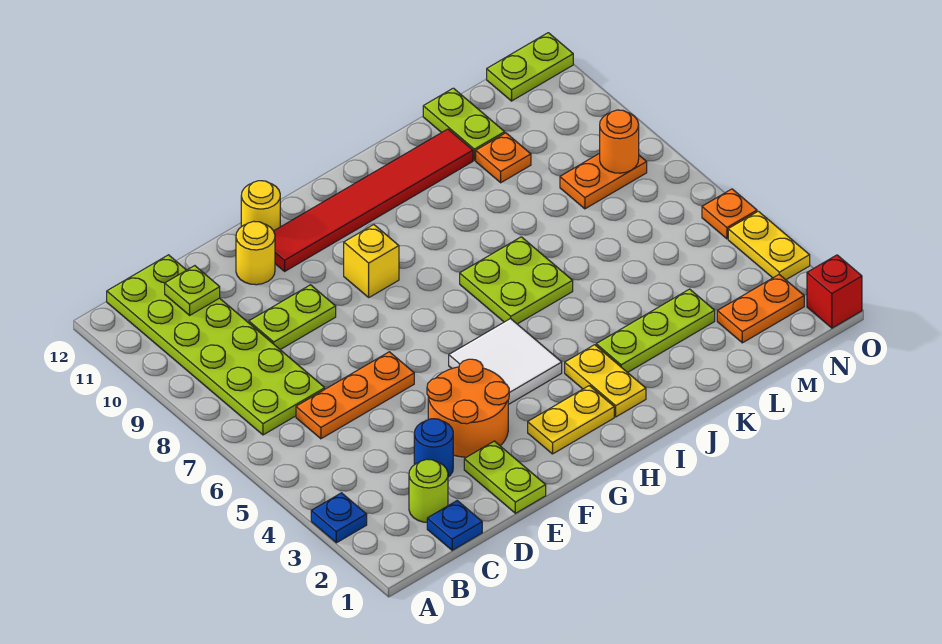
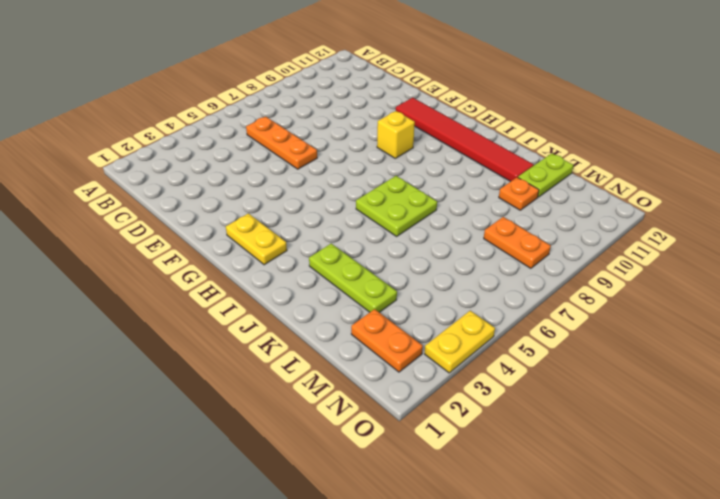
none -> blue 1x1 plate [311,493,367,543]
none -> lime 2x6 plate [107,255,325,435]
none -> blue 1x1 plate [427,501,482,550]

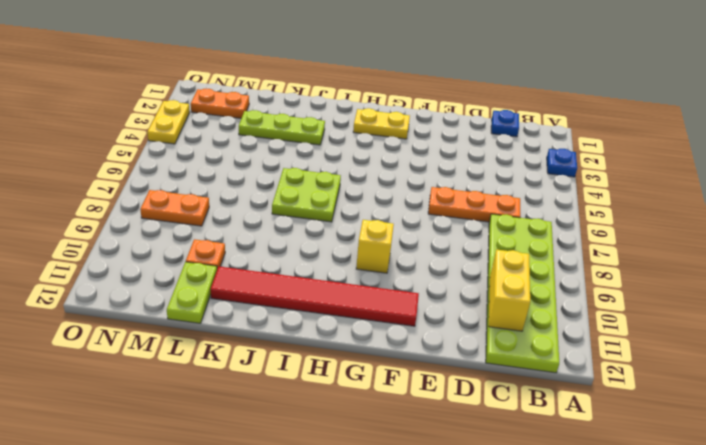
yellow 1x2 brick [489,250,530,331] -> lime 1x1 plate [165,266,220,315]
none -> lime 1x1 round brick [409,459,448,522]
none -> blue 1x1 round brick [414,419,453,477]
none -> lime 1x2 plate [249,285,336,350]

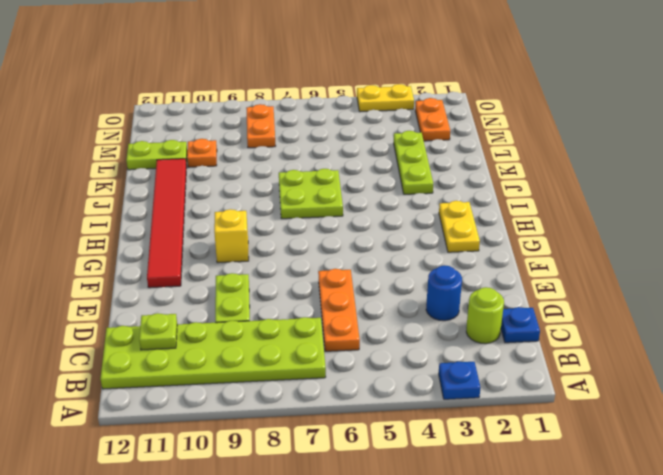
none -> lime 1x2 plate [464,441,546,513]
none -> orange 2x2 round brick [427,359,509,457]
none -> yellow 1x1 round brick [236,221,275,285]

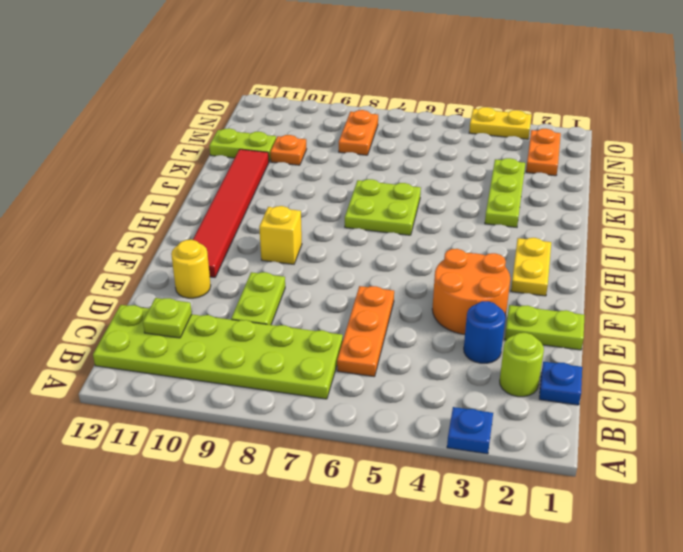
none -> yellow 1x1 round brick [241,181,280,231]
none -> white 2x2 tile [449,318,562,405]
none -> yellow 1x2 plate [565,345,646,417]

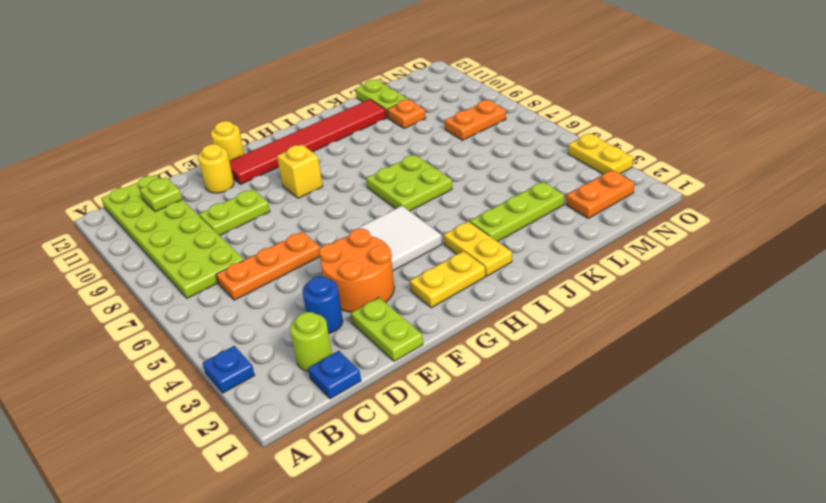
none -> lime 1x2 plate [487,33,573,101]
none -> red 1x1 brick [807,255,862,328]
none -> orange 1x1 plate [702,189,757,239]

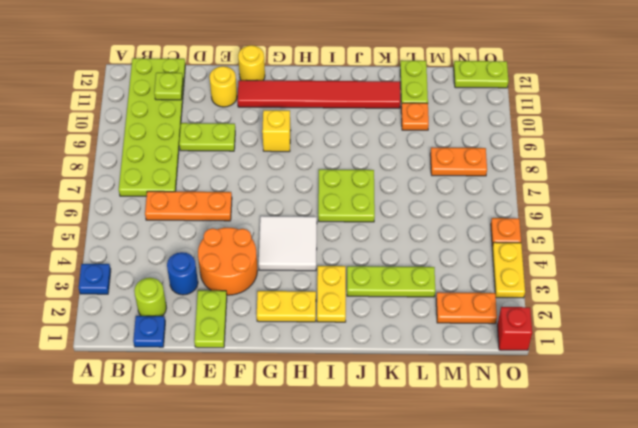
none -> orange 1x1 round brick [600,110,639,173]

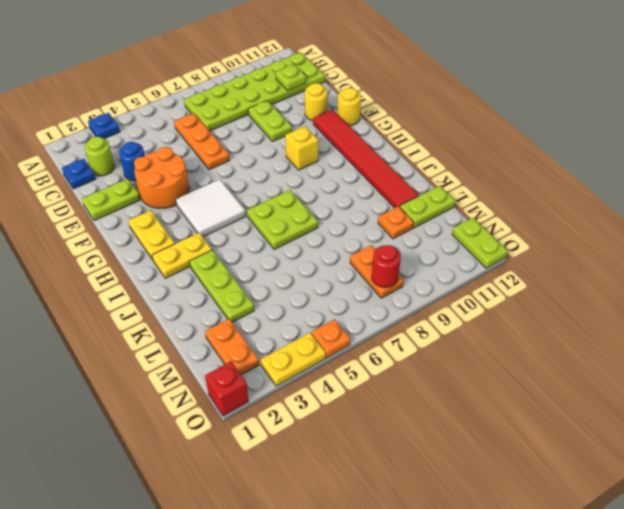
red 1x1 round brick [372,245,401,288] -> orange 1x1 round brick [600,110,639,173]

